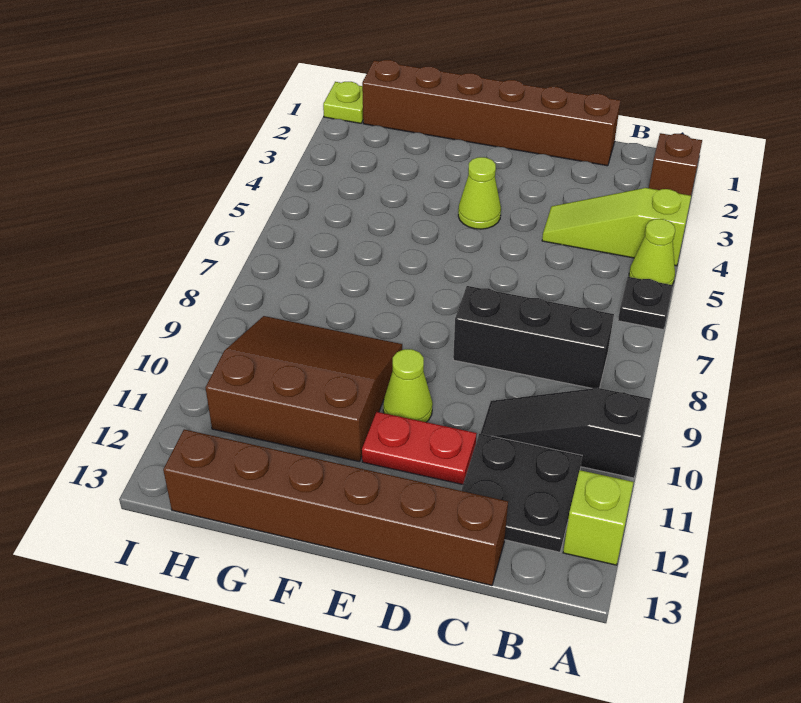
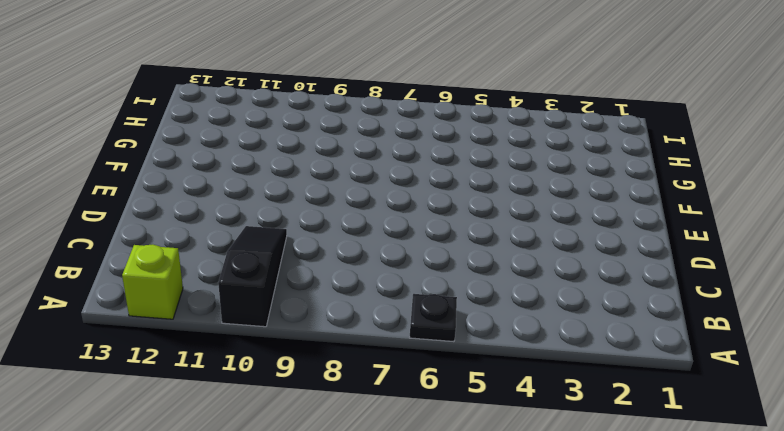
none -> brown 1x1 brick [649,133,702,196]
none -> lime 1x3 slope [542,188,691,266]
none -> lime 1x1 cone [629,219,675,285]

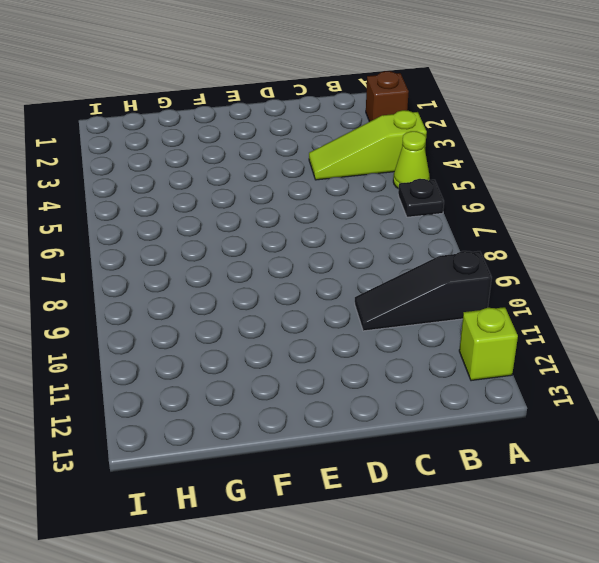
none -> black 1x3 brick [453,286,614,388]
none -> black 2x2 plate [461,434,582,552]
none -> brown 1x6 brick [362,60,620,166]

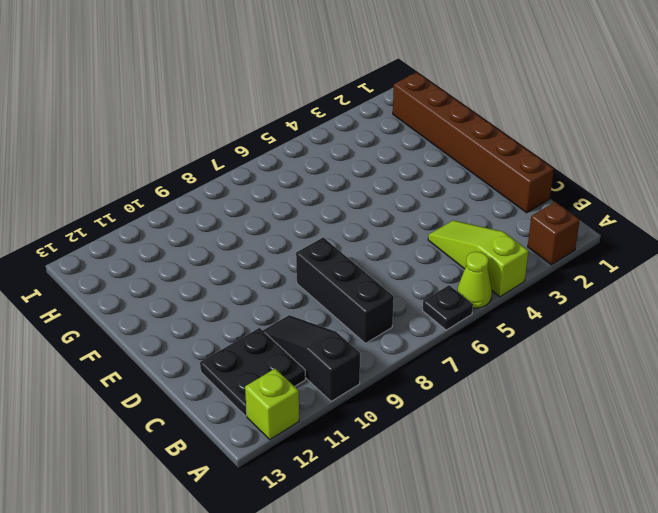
none -> brown 1x6 brick [163,429,508,585]
none -> red 1x2 plate [362,412,477,484]
none -> lime 1x1 cone [458,157,501,229]

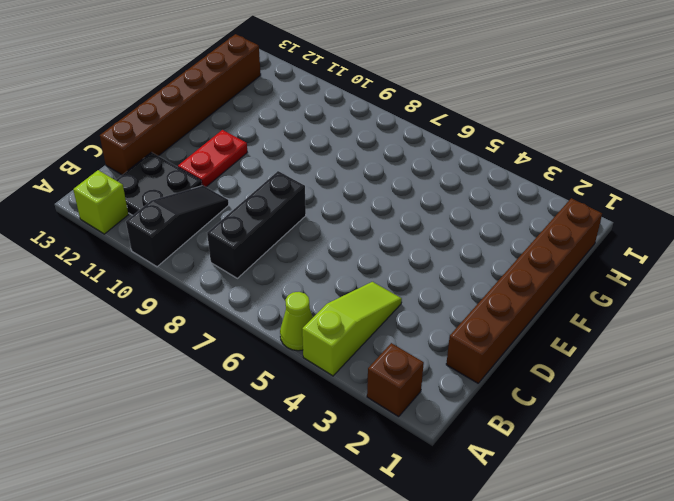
none -> black 1x1 plate [618,277,673,330]
none -> lime 1x1 cone [458,157,501,229]
none -> lime 1x1 cone [383,349,433,422]

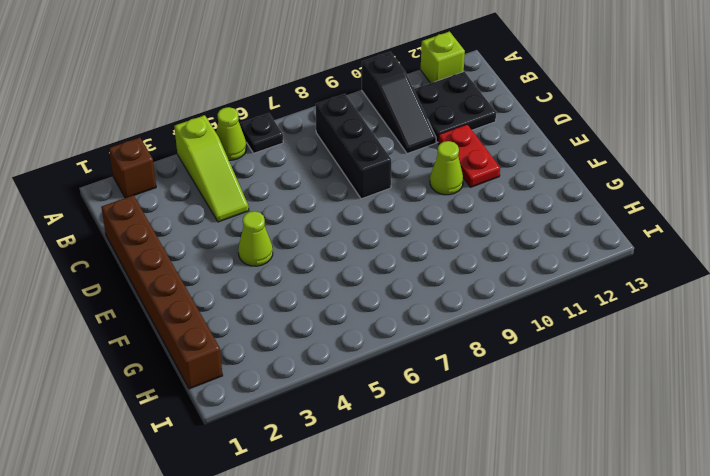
none -> brown 1x6 brick [163,429,508,585]
none -> brown 3x3 slope [206,316,402,462]
none -> lime 1x1 plate [323,82,363,123]

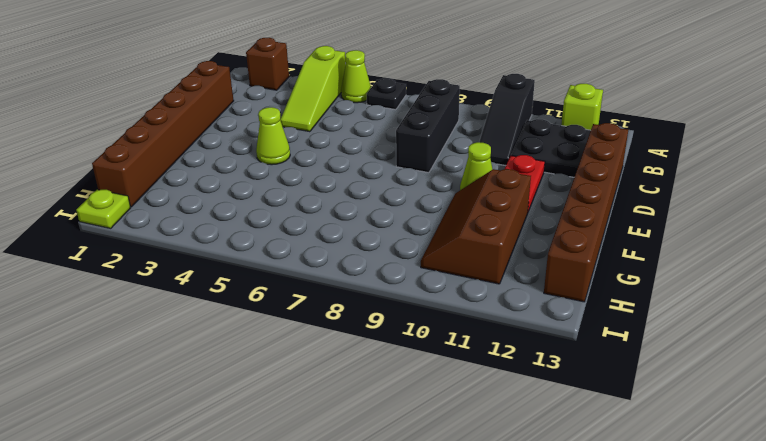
brown 2x3 slope [421,169,531,284] -> brown 3x3 slope [206,316,402,462]

